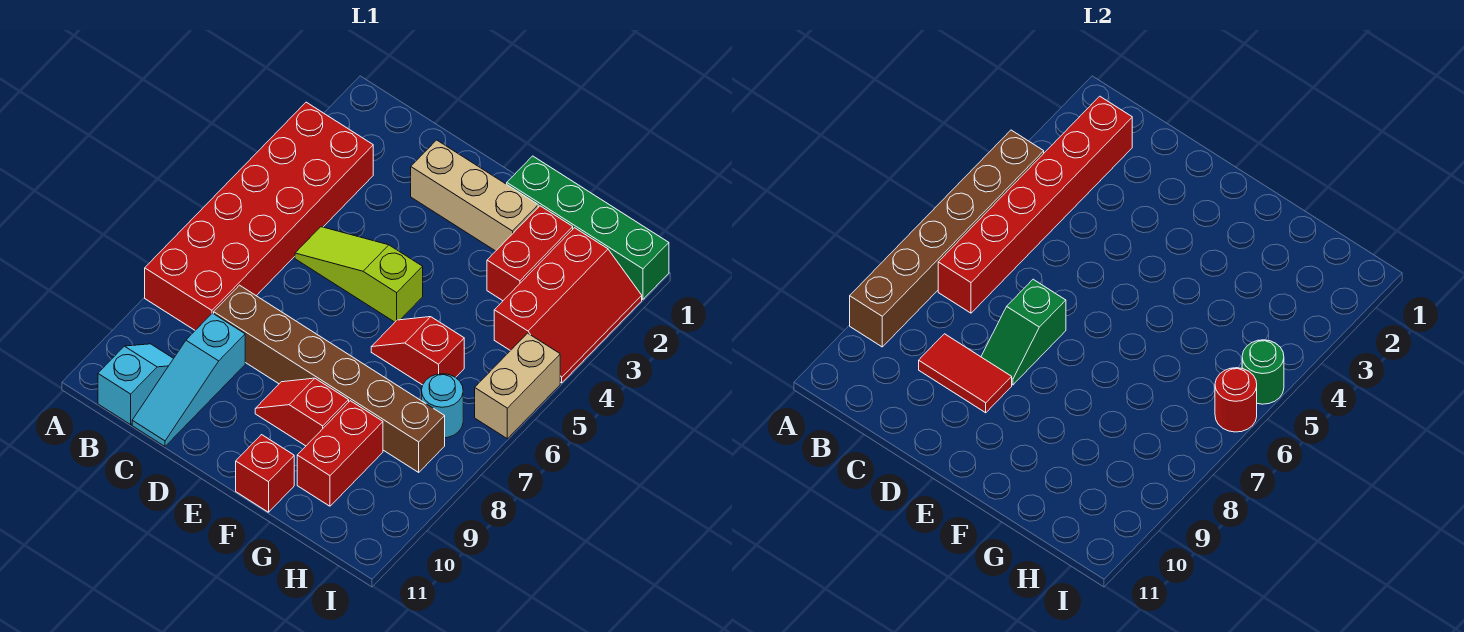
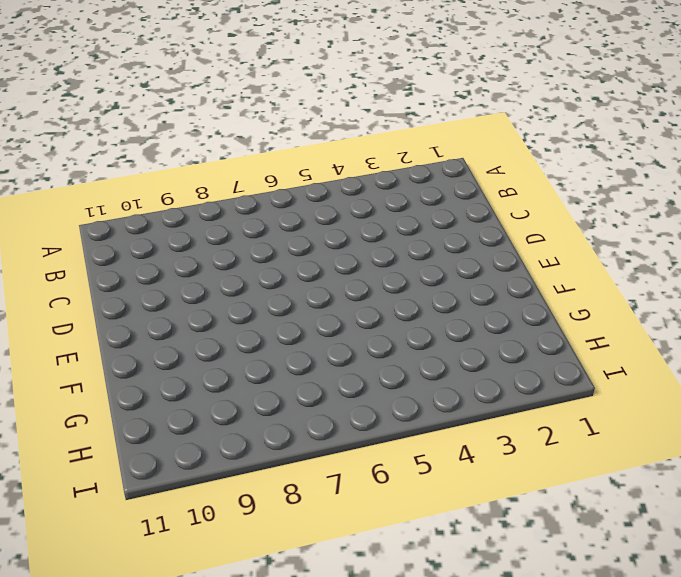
none -> red 2x6 brick [145,102,373,330]
none -> cyan 1x2 slope [98,344,174,425]
none -> lime 1x3 slope [295,227,423,322]

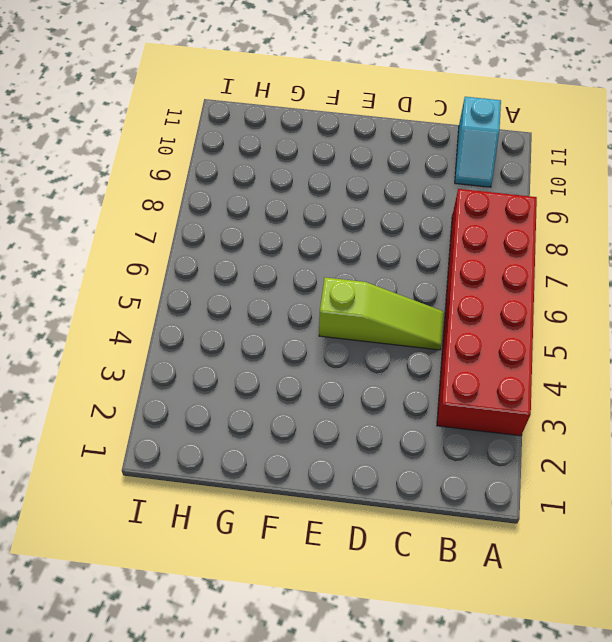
none -> brown 1x6 brick [214,285,445,472]
none -> cyan 1x3 slope [132,313,245,446]
none -> tan 1x3 brick [411,140,538,251]

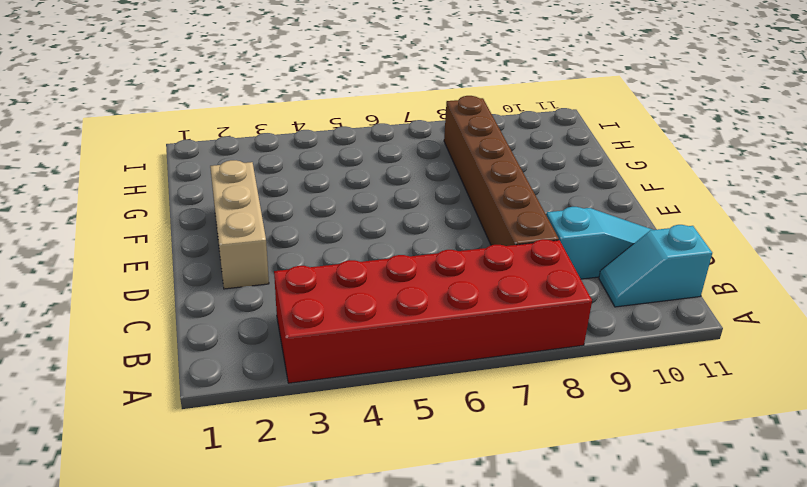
none -> lime 1x3 slope [295,227,423,322]
none -> red 1x2 slope [255,378,349,446]
none -> green 1x4 brick [507,156,669,299]

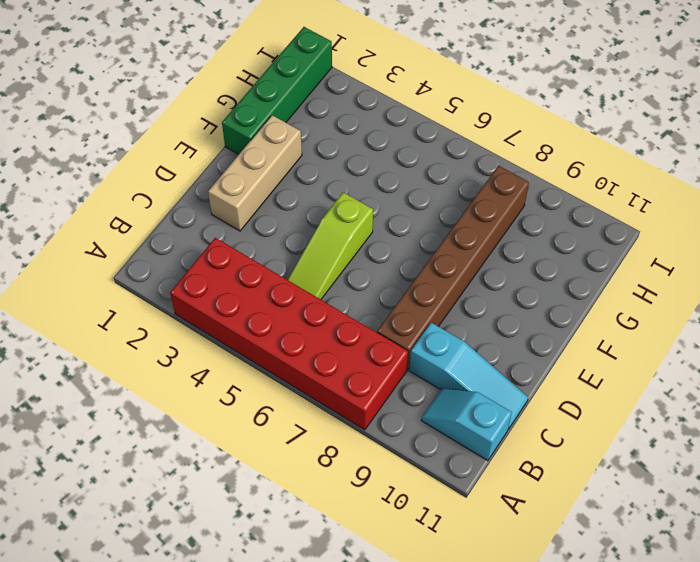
none -> red 1x2 slope [255,378,349,446]
none -> red 1x2 slope [371,317,464,385]
none -> red 1x1 brick [236,435,294,512]

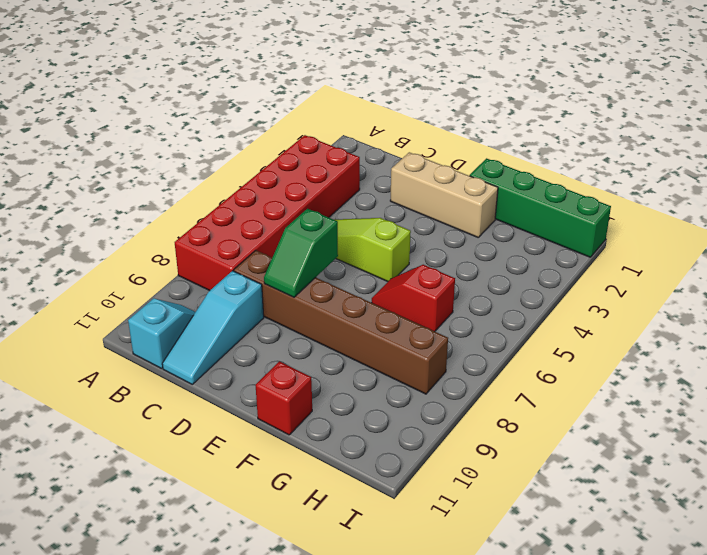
none -> red 1x2 slope [255,378,349,446]
none -> red 1x2 brick [487,206,573,301]
none -> red 1x2 brick [297,401,383,506]

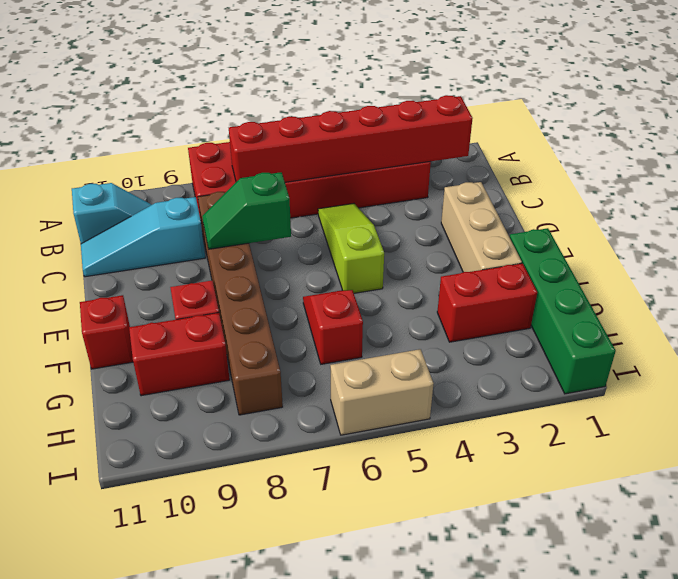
none -> red 2x3 slope [494,228,642,383]
none -> cyan 1x1 round brick [422,374,463,438]
none -> brown 1x6 brick [850,130,1044,347]

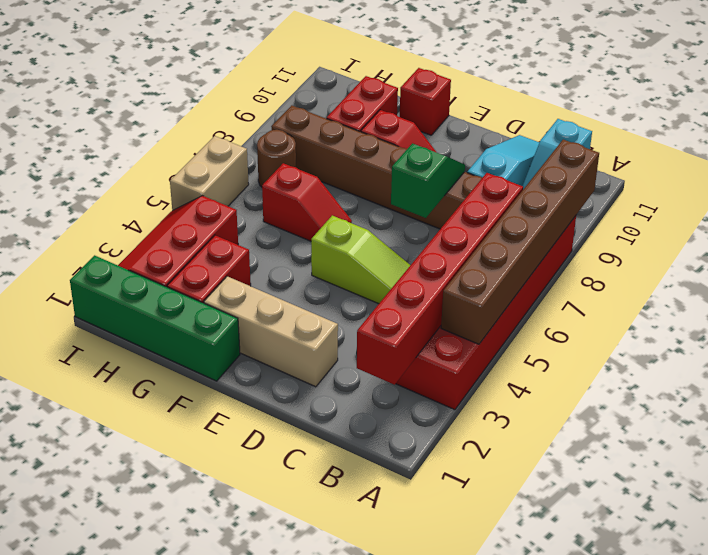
brown 1x1 round brick [257,130,296,187] -> cyan 1x1 round brick [422,374,463,438]
none -> red 1x2 tile [919,334,1012,413]
none -> green 1x1 round brick [1242,340,1284,404]
none -> red 1x1 round brick [1215,368,1257,432]

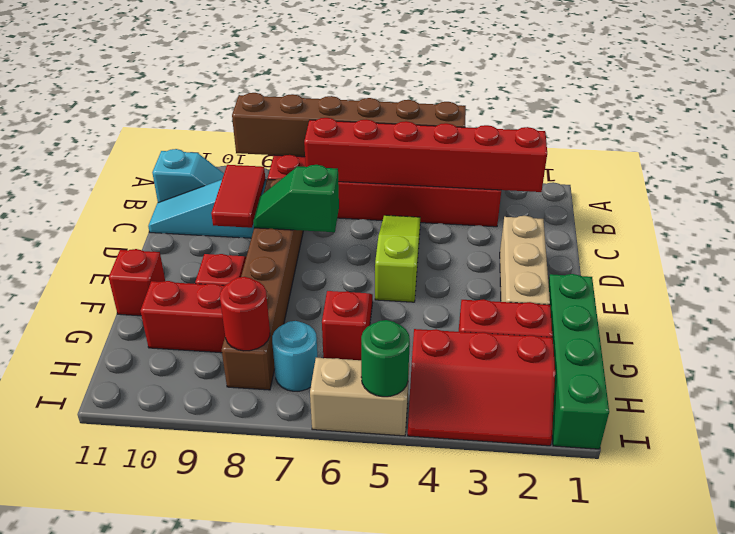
red 1x1 round brick [220,277,270,351] -> red 1x1 round brick moved to [1215,368,1257,432]

